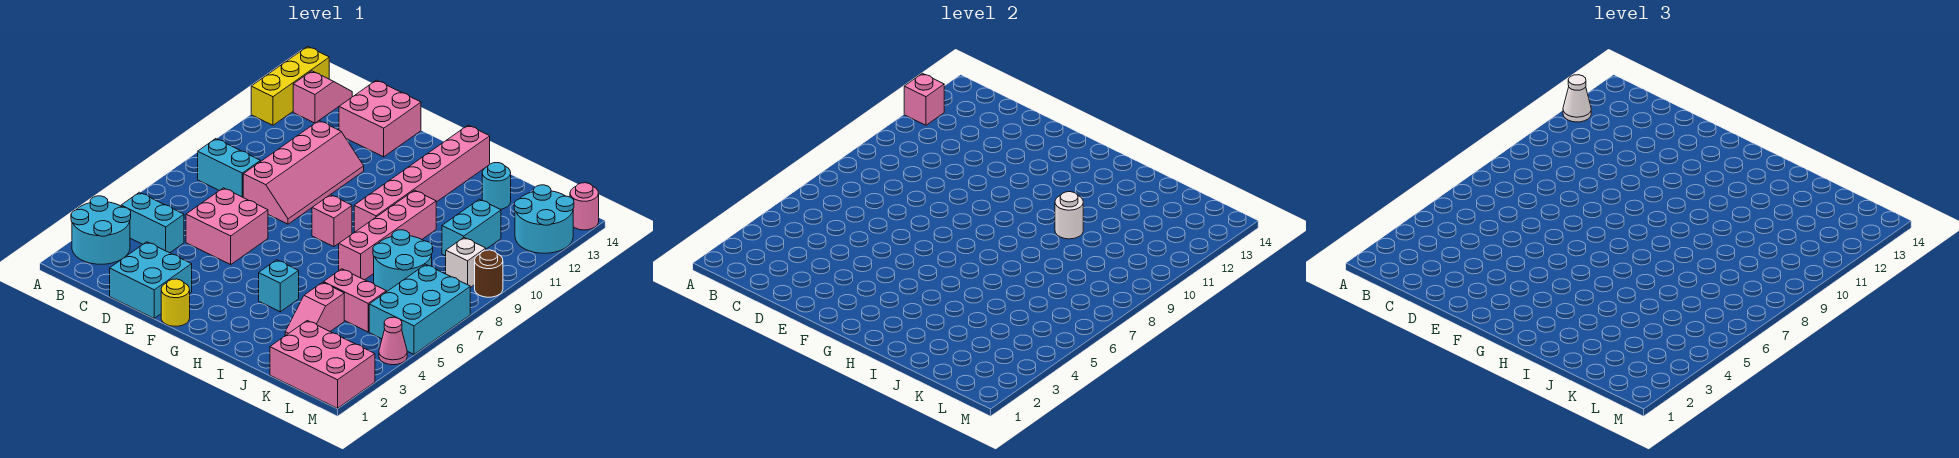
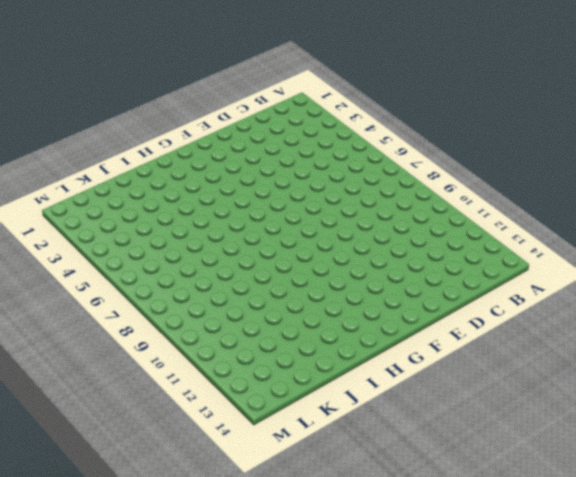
none -> cyan 2x2 round brick [71,196,131,264]
none -> yellow 1x3 brick [251,47,329,125]
none -> cyan 1x2 brick [121,192,184,253]

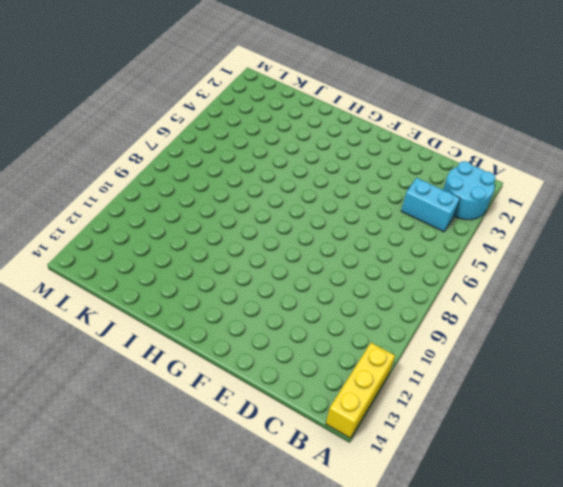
none -> cyan 1x2 brick [198,139,261,197]
none -> pink 1x2 slope [293,71,352,123]
none -> cyan 2x2 brick [110,242,192,318]

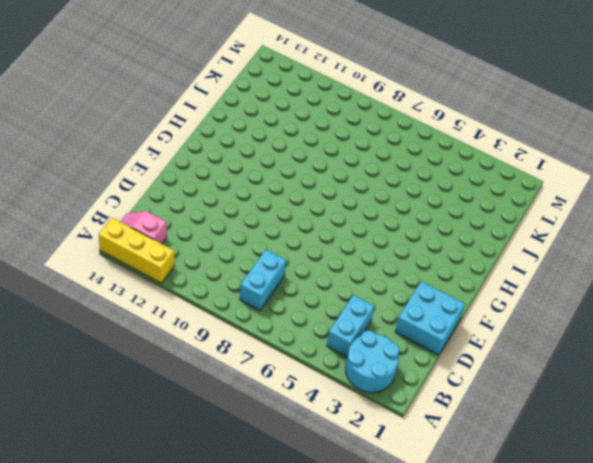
none -> pink 2x2 brick [186,188,268,264]
none -> pink 2x4 slope [243,121,364,224]
none -> pink 2x2 brick [339,80,421,157]

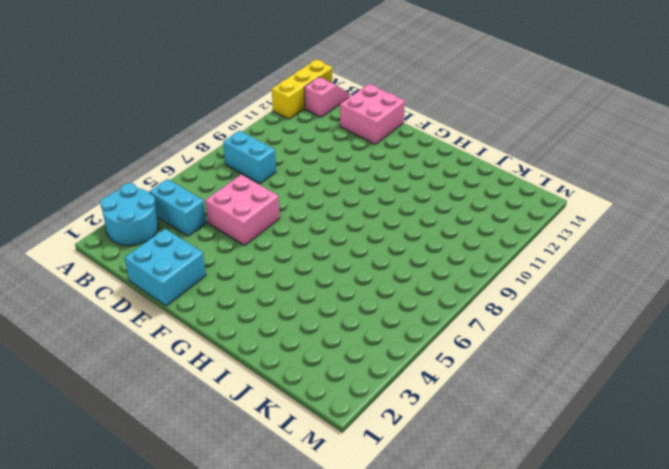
none -> pink 2x4 slope [243,121,364,224]
none -> yellow 1x1 round brick [161,279,190,326]
none -> pink 1x1 brick [312,195,352,247]

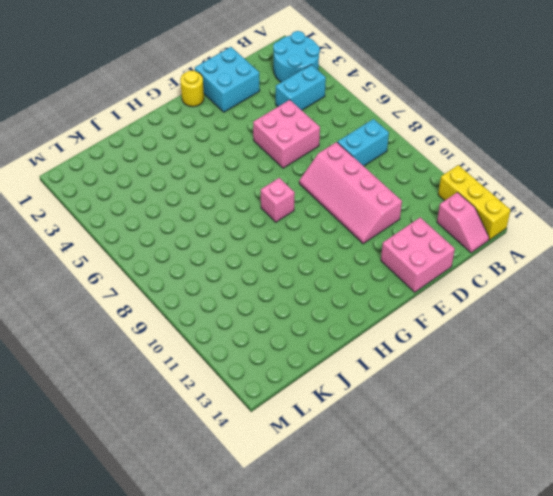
none -> cyan 1x1 brick [259,260,299,312]
none -> pink 1x6 brick [354,125,490,232]
none -> pink 1x4 brick [339,190,436,280]

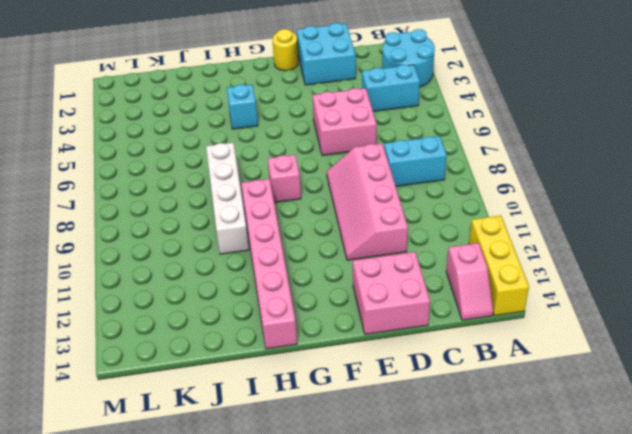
white 1x4 brick [206,143,249,254] -> pink 1x4 brick [339,190,436,280]
none -> pink 1x2 slope [285,282,344,336]
none -> pink 1x2 brick [323,269,386,332]
none -> cyan 2x2 round brick [373,230,433,292]

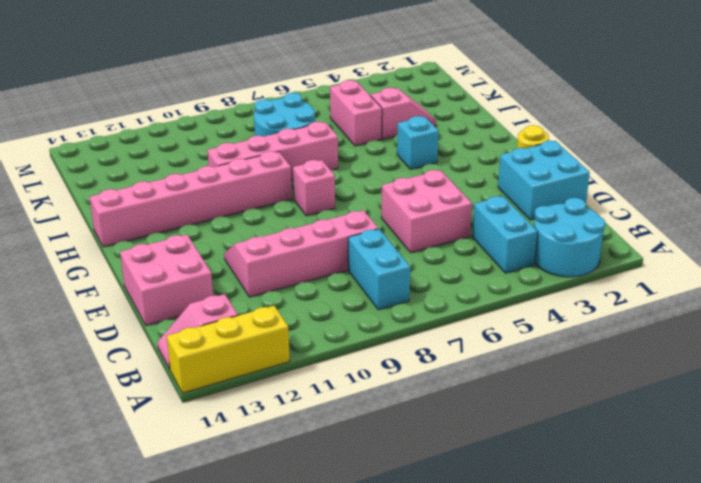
none -> cyan 1x1 round brick [482,163,511,209]
none -> pink 2x3 brick [270,321,375,408]
none -> cyan 1x2 brick [442,199,501,256]

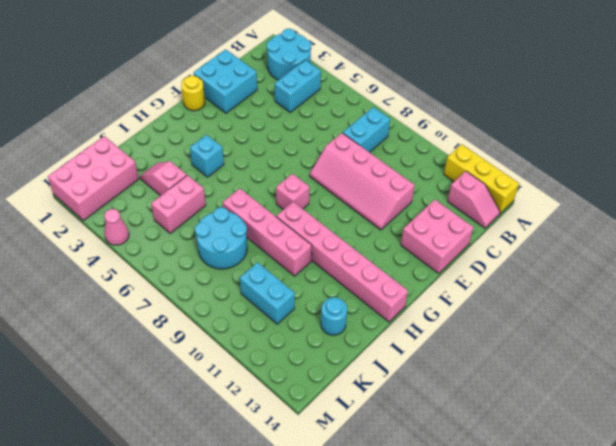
none -> pink 2x2 brick [186,188,268,264]
none -> cyan 2x3 brick [369,264,470,354]
none -> white 1x1 brick [446,238,486,288]

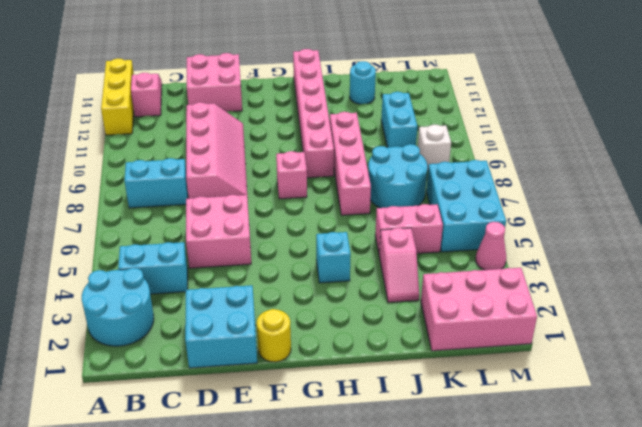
none -> cyan 2x2 round brick [514,185,574,253]
none -> brown 1x1 round brick [475,250,503,297]
none -> pink 1x1 round brick [570,183,599,230]

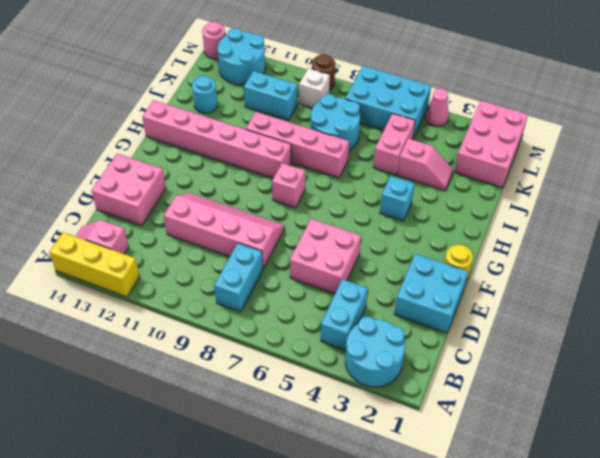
none -> pink 1x1 brick [904,73,944,125]
none -> white 1x1 round brick [1055,192,1083,239]
none -> white 1x1 cone [1563,75,1591,122]

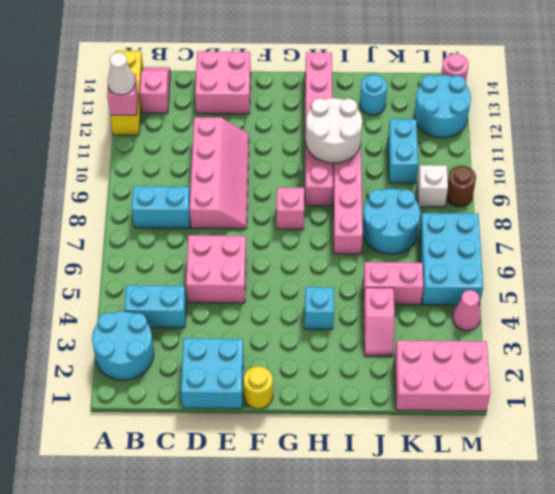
white 2x2 round brick [306,98,362,163] -> white 1x1 round brick [1055,192,1083,239]

